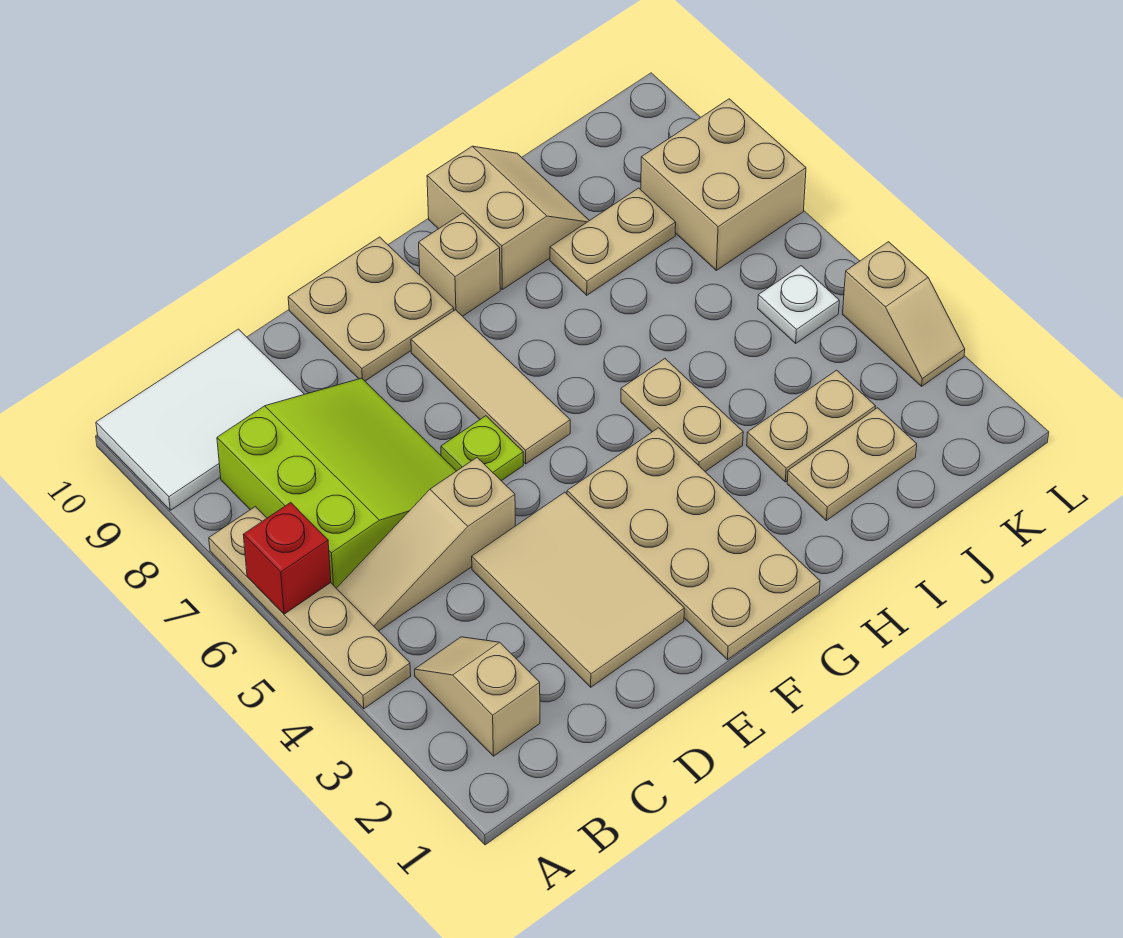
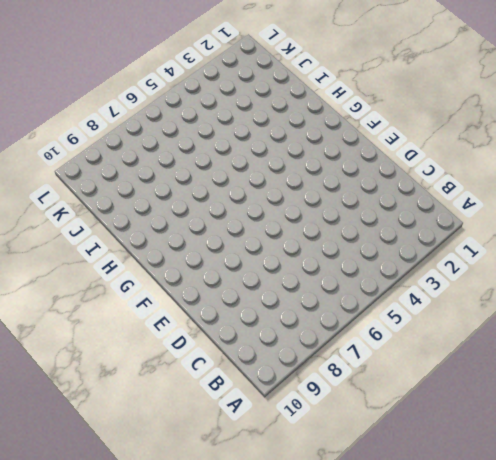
none -> tan 1x4 plate [209,507,411,709]
none -> white 2x3 tile [96,329,304,510]
none -> tan 1x2 slope [415,637,540,756]

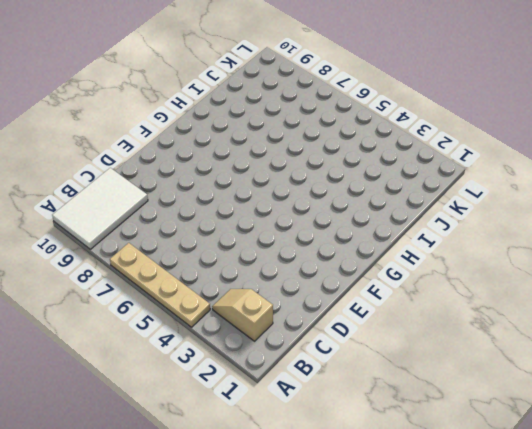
none -> tan 1x3 slope [336,458,515,631]
none -> lime 3x3 slope [217,378,456,588]
none -> tan 2x3 tile [472,492,684,687]

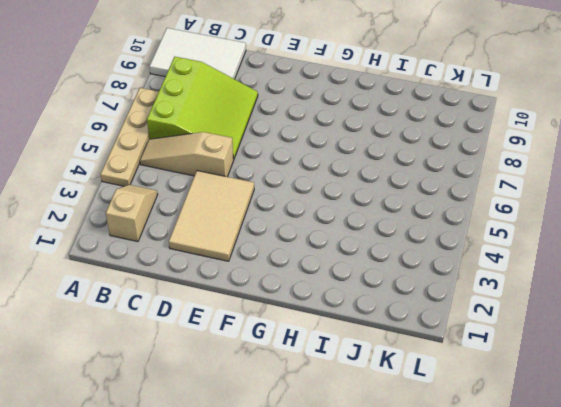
none -> lime 1x1 plate [441,416,523,481]
none -> tan 2x2 plate [288,237,454,381]
none -> tan 2x4 plate [567,428,820,660]

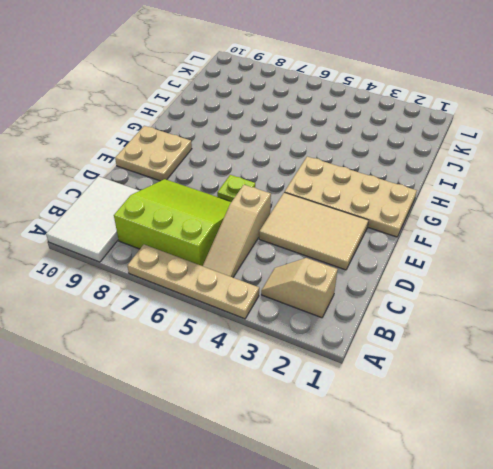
none -> tan 1x3 tile [411,310,570,464]
none -> tan 1x1 brick [419,213,500,316]
none -> tan 1x2 plate [621,359,743,471]

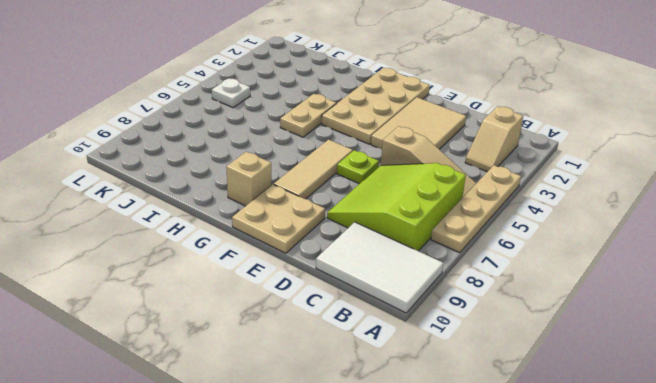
none -> tan 2x2 slope [427,146,589,290]
none -> tan 1x2 plate [787,408,917,520]
none -> tan 1x2 plate [747,370,876,482]

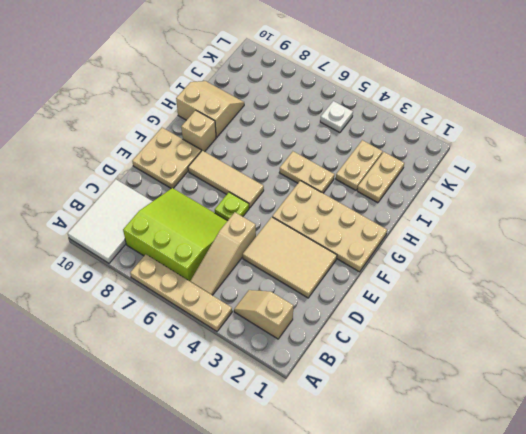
none -> tan 1x2 plate [550,188,676,295]
none -> tan 2x2 brick [641,99,806,270]
none -> tan 1x2 slope [842,242,965,386]

